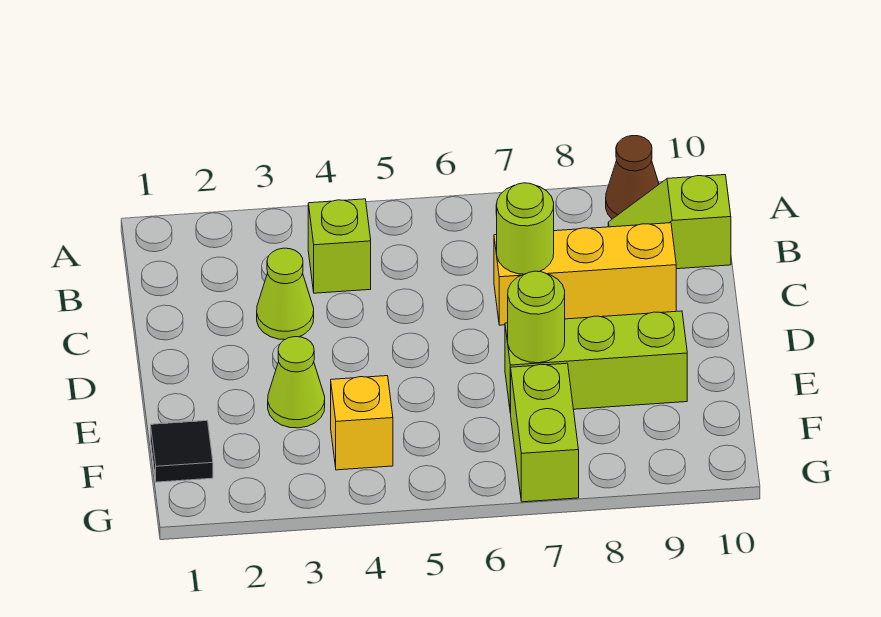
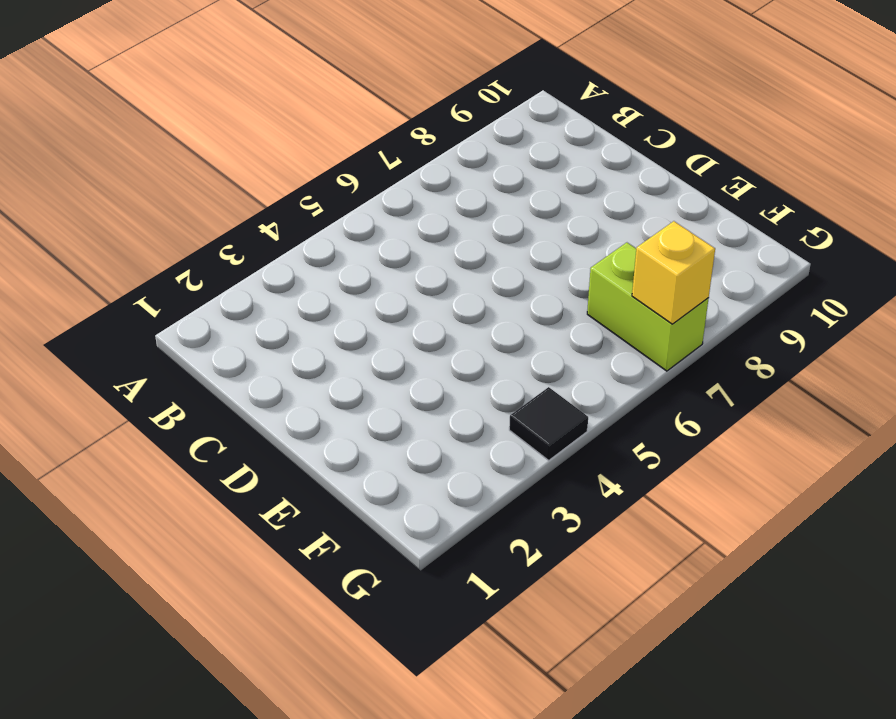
black 1x1 tile [509,387,588,460] -> black 1x1 tile moved to [151,421,213,482]
yellow 1x1 brick [632,221,715,324] -> yellow 1x1 brick moved to [331,376,393,470]
none -> brown 1x1 cone [606,136,659,219]
none -> lime 1x1 brick [308,199,371,293]
none -> lime 1x2 slope [608,175,731,269]

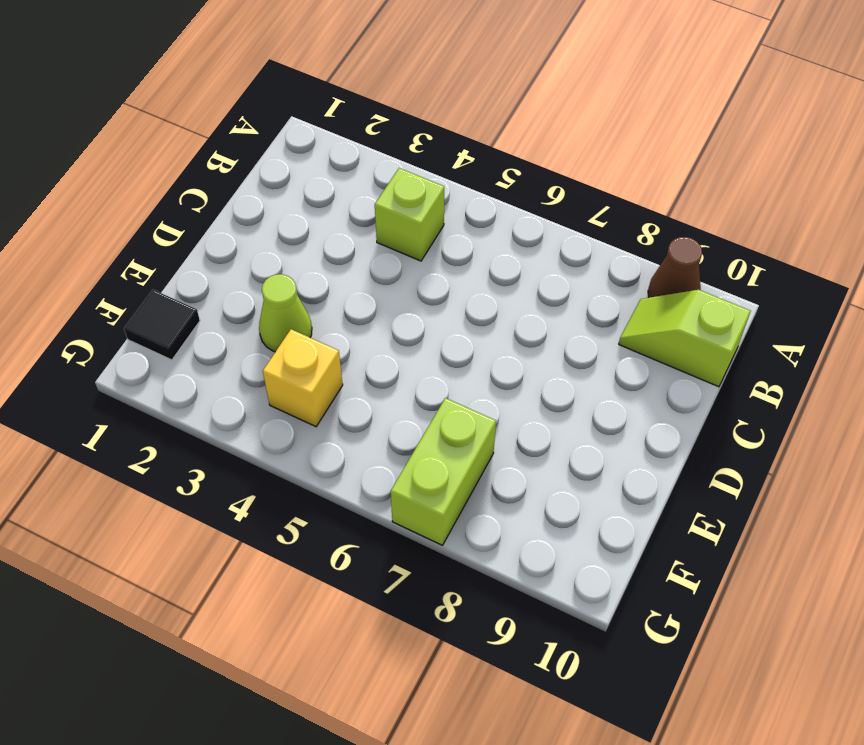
none -> lime 1x1 cone [257,248,314,339]
none -> yellow 1x3 brick [494,223,676,325]
none -> lime 1x3 brick [505,311,687,413]

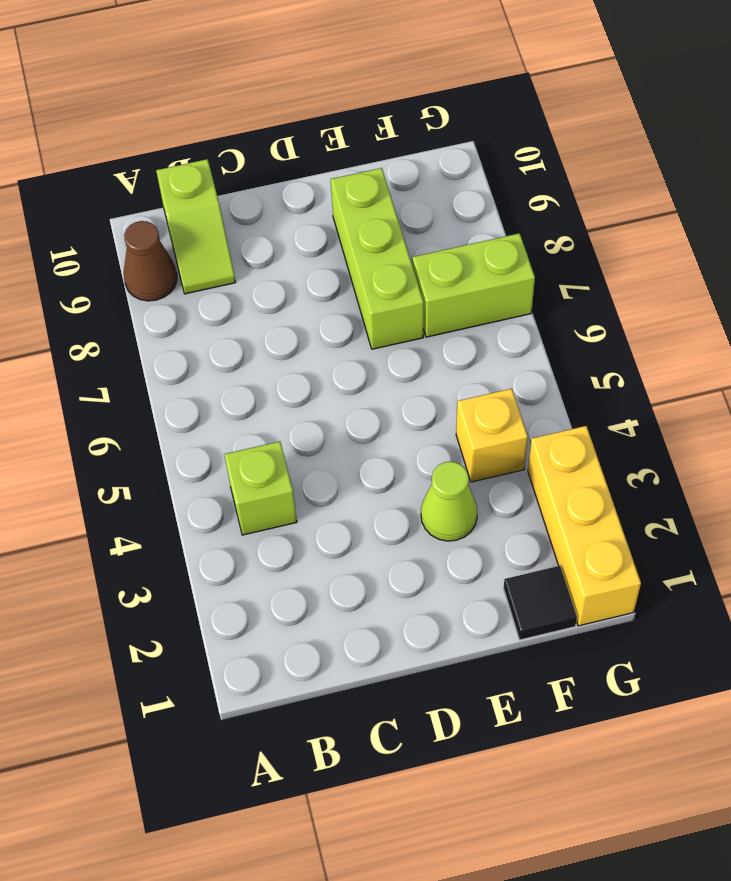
yellow 1x3 brick [528,426,641,626] -> yellow 1x3 brick moved to [494,223,676,325]
none -> lime 1x1 cone [257,248,314,339]
none -> lime 1x1 round brick [497,183,554,274]
none -> lime 1x1 round brick [508,271,565,363]

